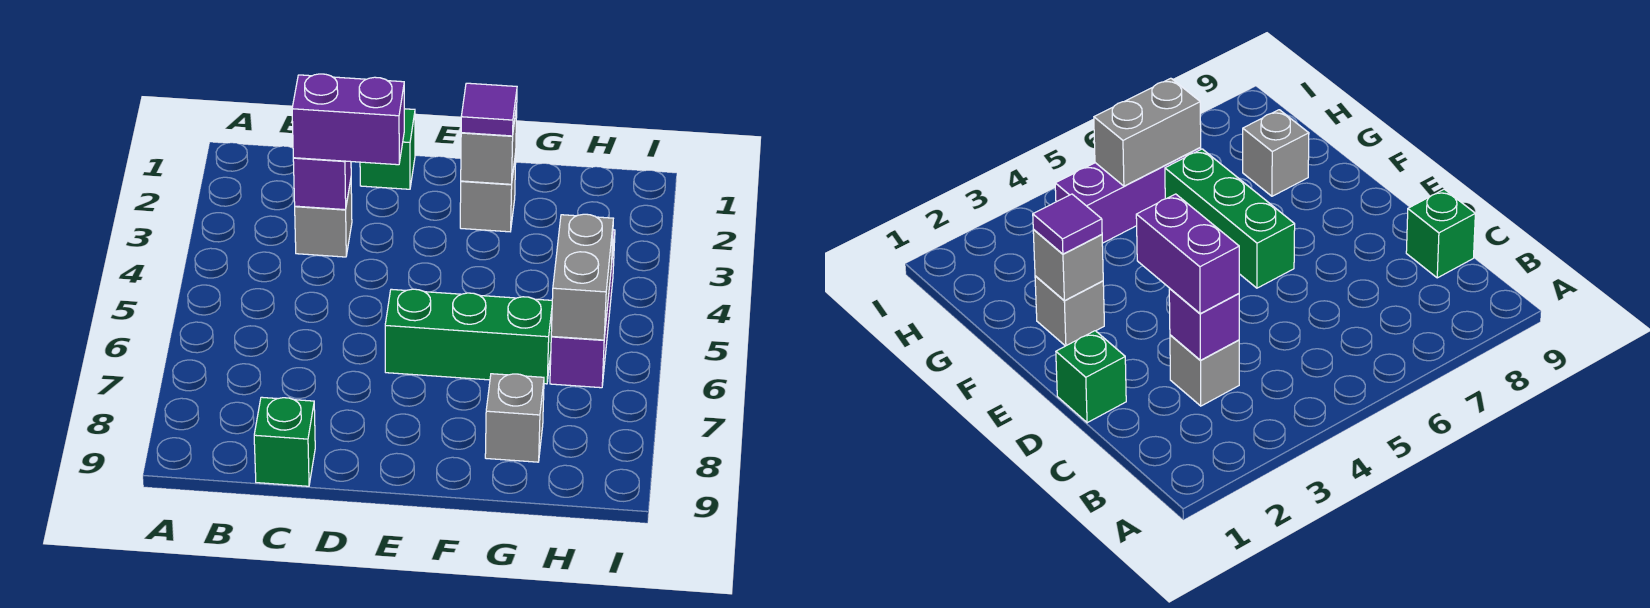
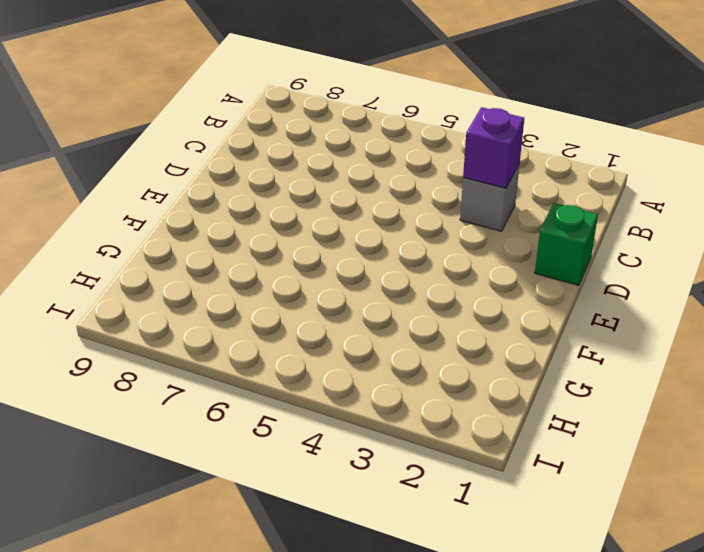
none -> green 1x1 brick [254,397,315,486]
none -> green 1x3 brick [385,289,552,384]
none -> grey 1x1 brick [460,154,516,232]

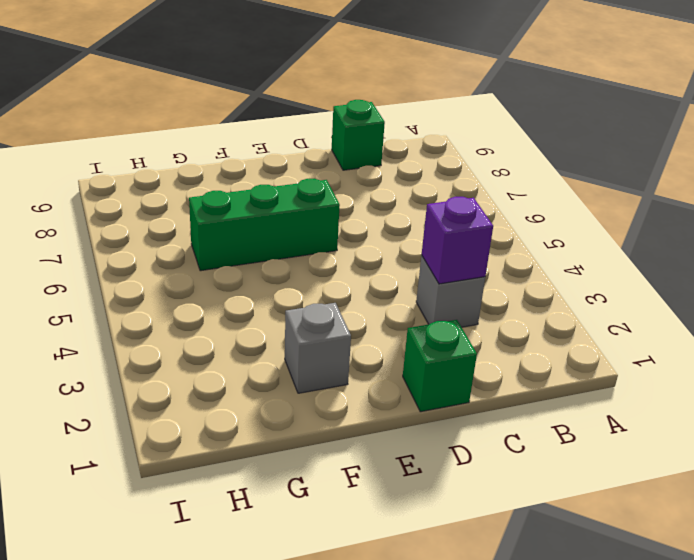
none -> grey 1x1 brick [485,374,544,462]
none -> purple 1x3 brick [550,230,615,388]
none -> grey 1x1 brick [461,106,517,184]

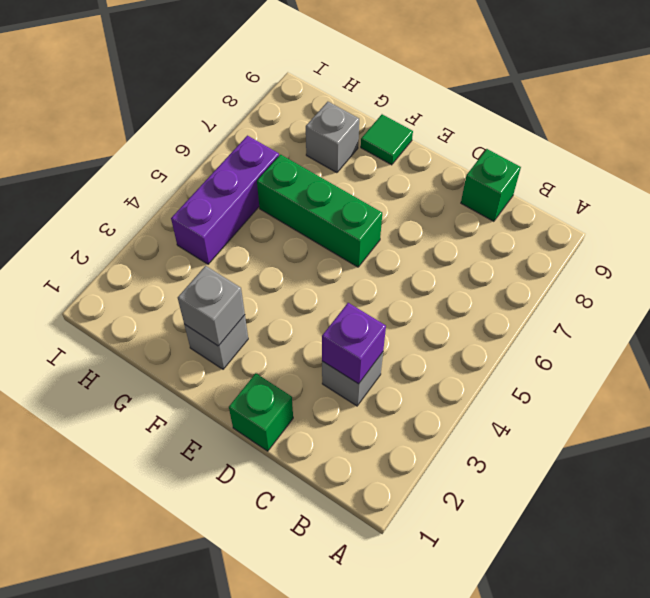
green 1x1 tile [361,114,413,165] -> none
none -> grey 1x2 brick [551,214,613,340]
none -> purple 1x2 brick [292,74,404,165]
none -> purple 1x1 tile [461,83,517,136]

